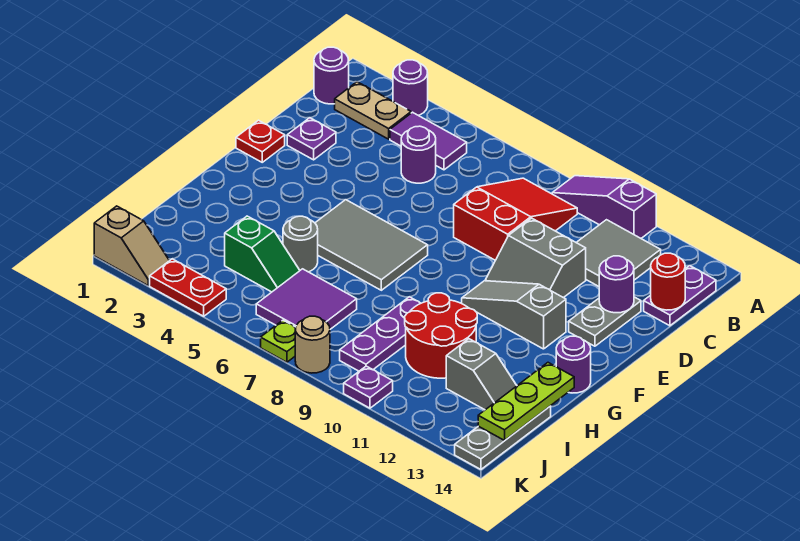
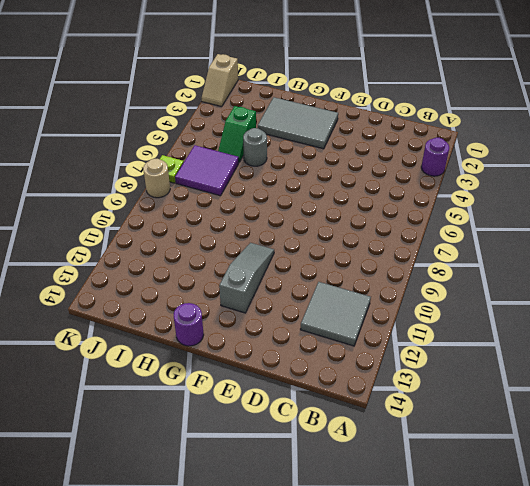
grey 2x3 tile [258,97,338,149] -> grey 2x3 tile turned to [315,200,428,290]
none -> purple 1x3 slope [552,176,656,238]
none -> purple 1x1 round brick [314,47,349,104]
none -> tan 1x2 plate [335,82,411,139]
none -> purple 1x2 tile [390,112,467,170]

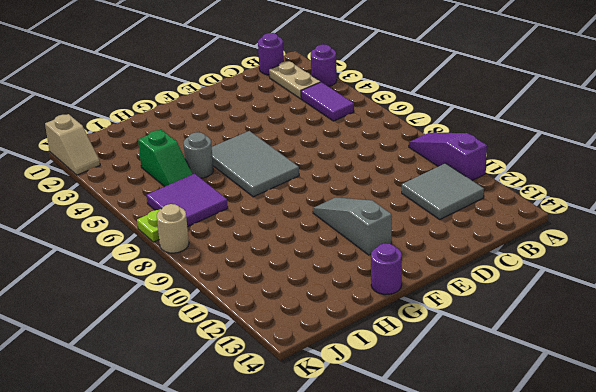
none -> red 2x3 slope [454,178,577,260]
none -> purple 1x2 plate [644,266,716,326]
none -> purple 1x1 round brick [401,126,436,183]
none -> purple 1x1 plate [287,118,336,160]

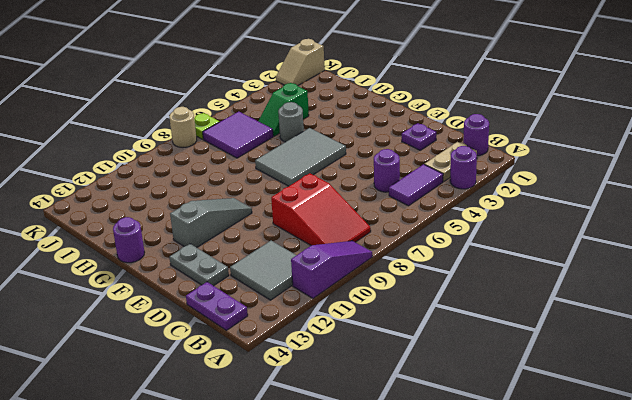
none -> grey 2x2 slope [485,218,586,298]
none -> red 1x1 plate [236,120,285,162]
none -> purple 1x3 plate [340,297,421,371]
none -> red 2x2 round brick [405,293,477,378]

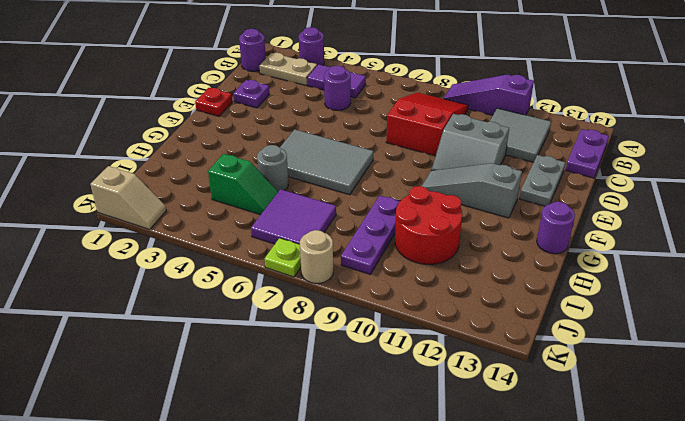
none -> grey 1x2 slope [446,339,517,410]
none -> grey 1x3 plate [455,406,551,469]
none -> red 1x2 plate [150,259,226,316]
none -> purple 1x1 plate [344,366,393,408]

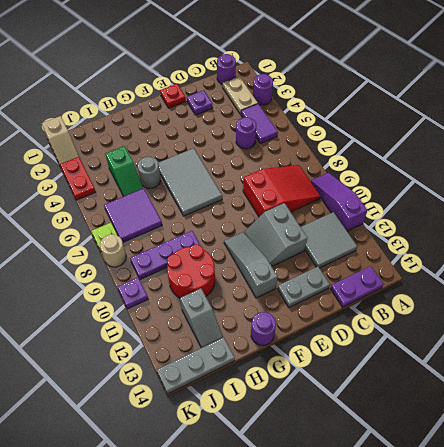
none -> red 1x1 round brick [651,253,685,310]
none -> purple 1x1 round brick [599,256,634,313]
none -> lime 1x3 plate [478,363,574,440]

